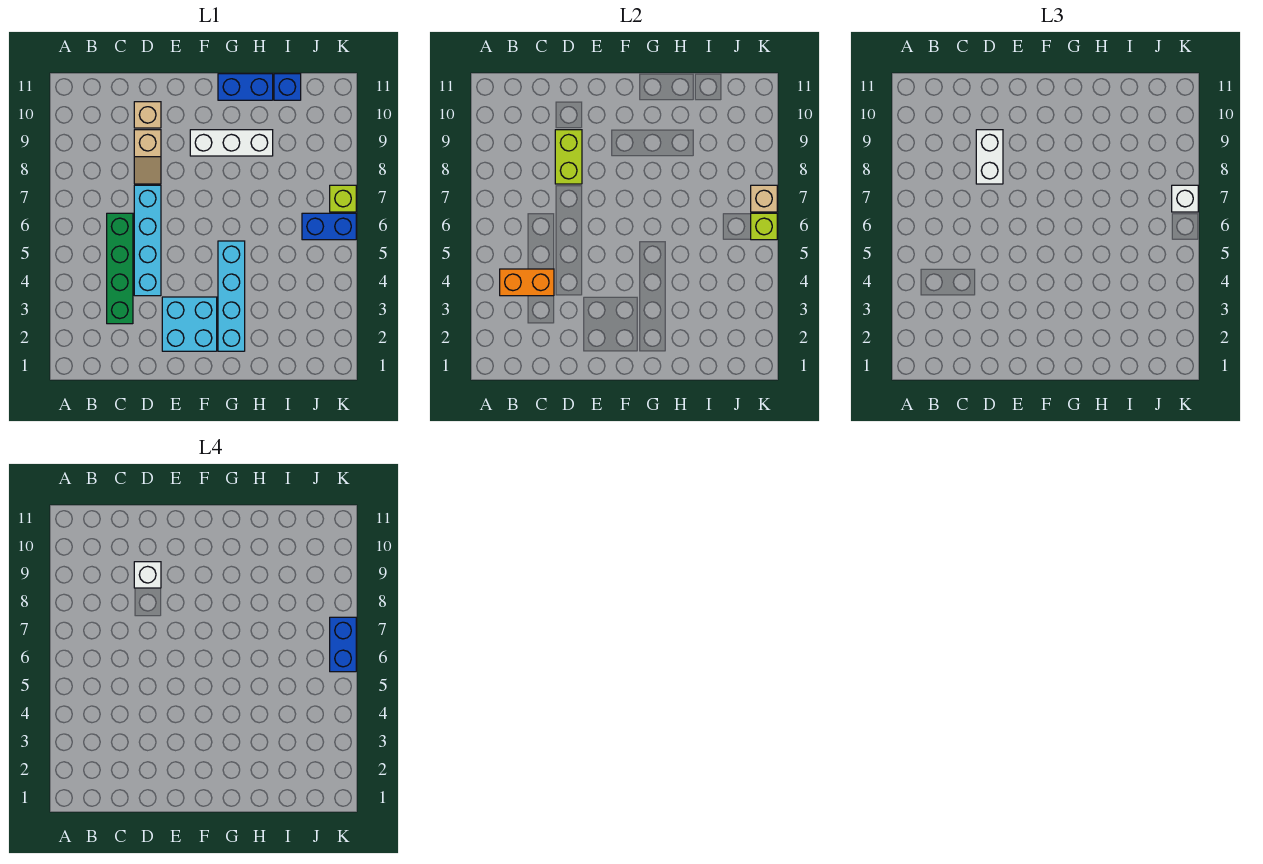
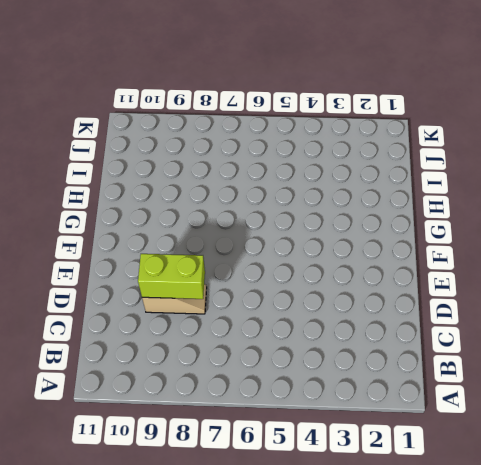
none -> green 1x4 brick [107,213,133,324]
none -> cyan 1x4 brick [134,185,161,296]
none -> tan 1x1 brick [134,102,161,128]

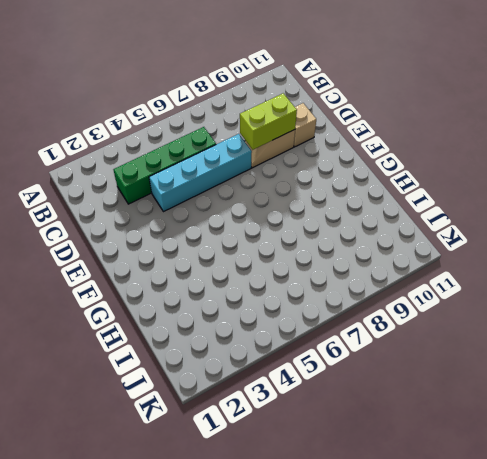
none -> cyan 2x2 brick [162,297,217,351]
none -> white 1x3 brick [190,130,273,156]
none -> cyan 1x4 brick [218,241,245,351]

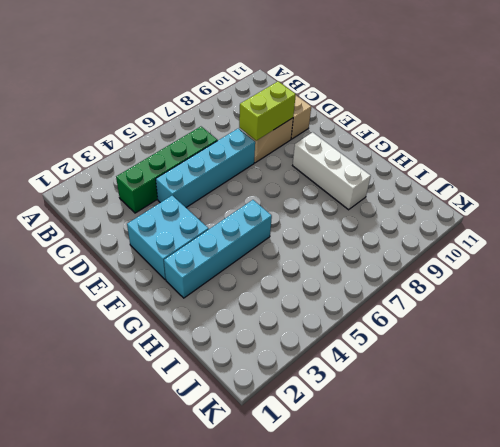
none -> blue 1x2 brick [218,74,273,100]
none -> blue 1x1 brick [274,74,301,100]
none -> blue 1x2 brick [302,213,356,240]

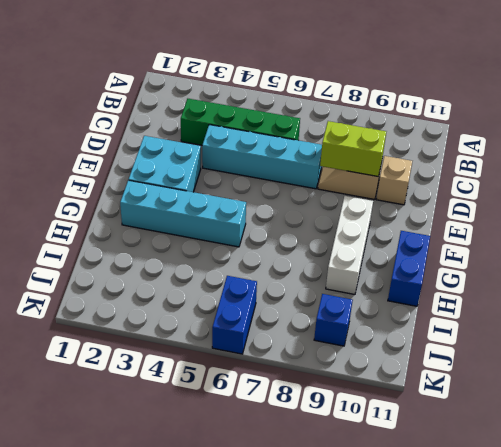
blue 1x1 brick [314,294,353,346] -> blue 1x1 brick moved to [274,74,301,100]
none -> lime 1x1 brick [330,185,356,212]
none -> orange 1x2 brick [500,269,554,296]
none -> lime 1x1 brick [751,213,777,240]

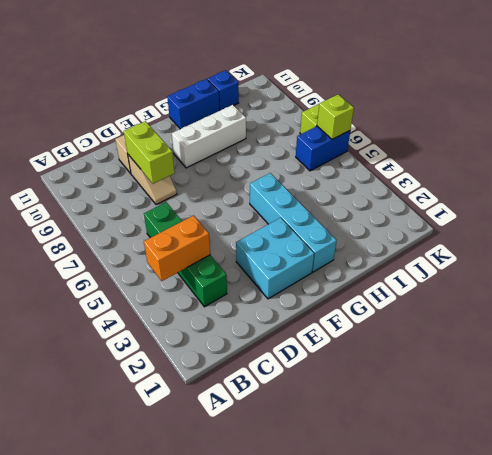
none -> cyan 1x4 brick [134,185,161,296]
none -> tan 1x1 brick [751,185,777,212]
none -> white 1x2 brick [976,130,1003,184]

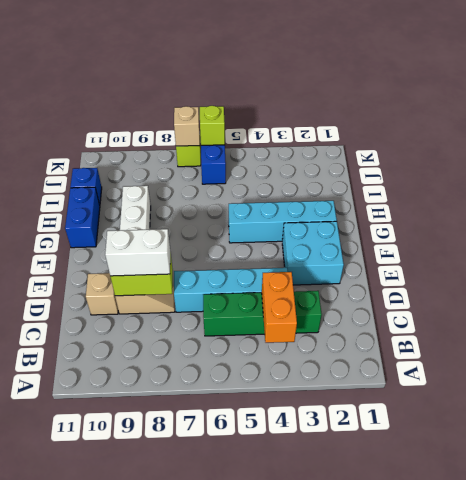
none -> white 1x1 brick [1172,185,1198,212]
none -> white 1x1 brick [134,562,161,588]
none -> blue 1x2 brick [330,617,356,672]

